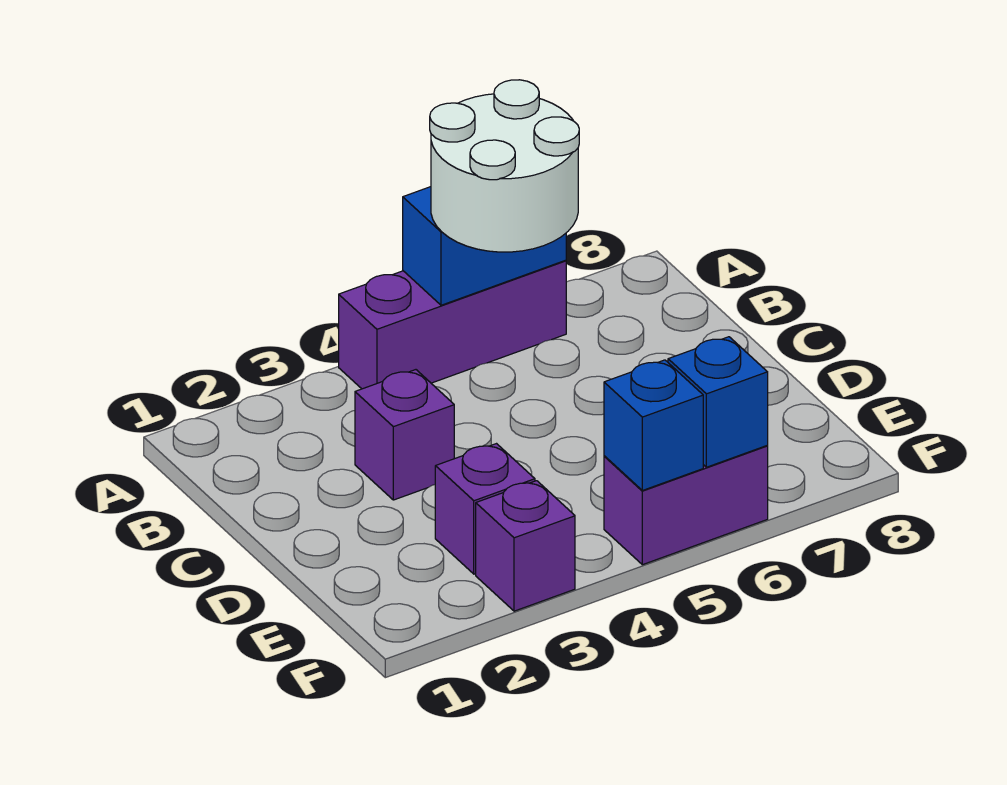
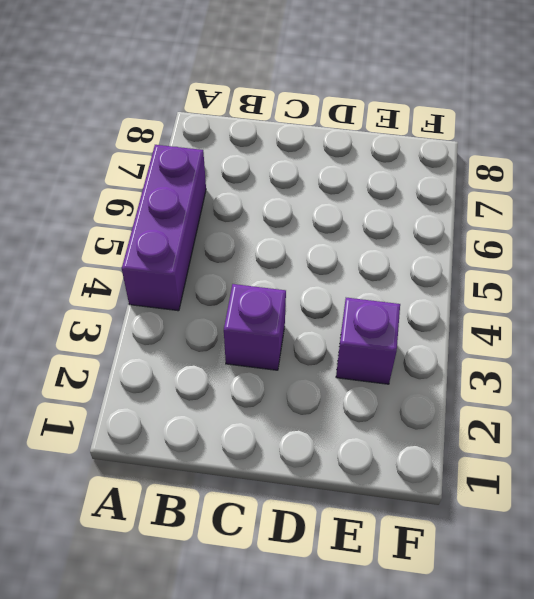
none -> purple 1x1 brick [476,481,575,611]
none -> purple 1x2 brick [604,446,768,565]

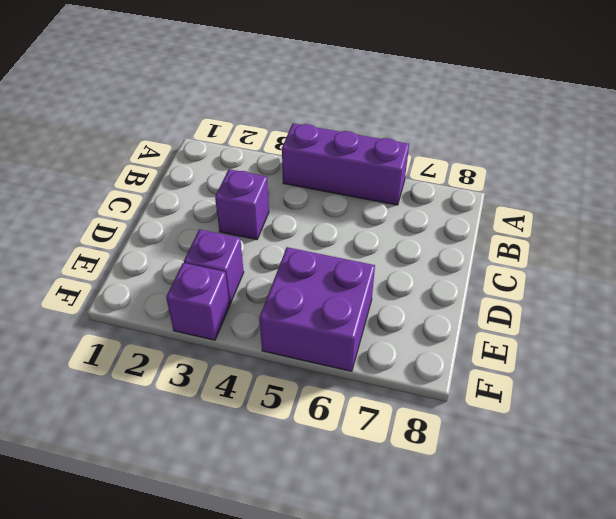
purple 2x2 brick [260,247,375,371] -> purple 1x2 brick [604,446,768,565]
none -> blue 1x2 brick [403,187,566,305]
none -> blue 1x1 brick [604,360,703,490]

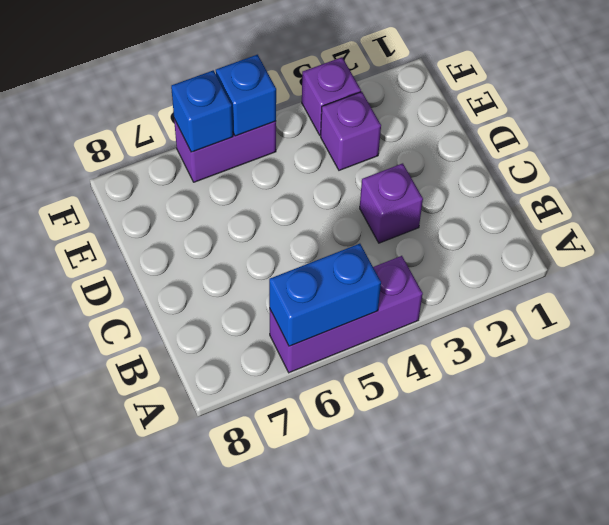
none -> white 2x2 round brick [430,80,579,252]

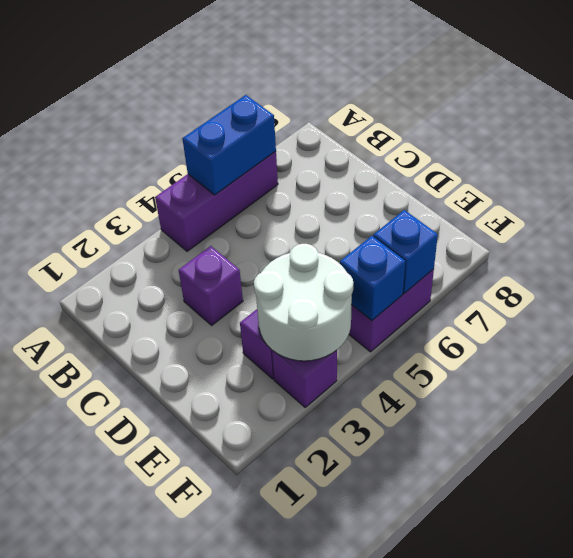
white 2x2 round brick [254,244,353,361] -> white 2x2 round brick moved to [430,80,579,252]

